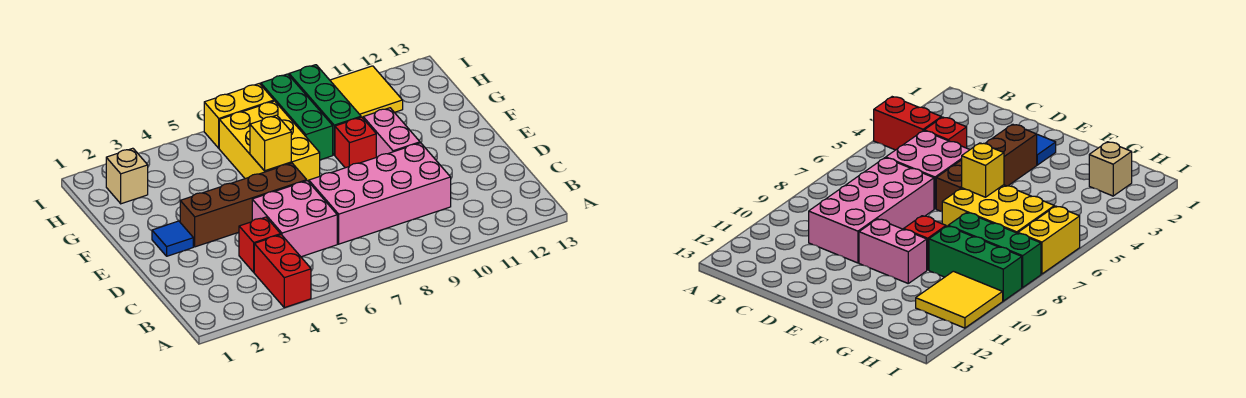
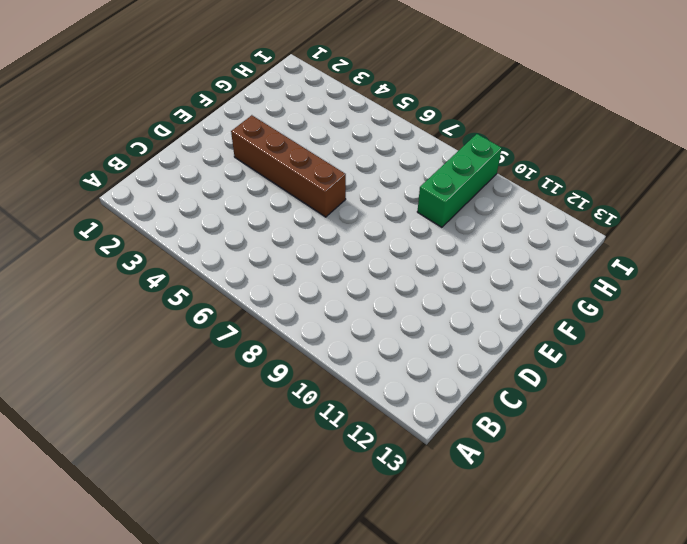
none -> red 1x2 brick [254,235,311,308]
none -> red 1x1 brick [239,217,281,272]
none -> pink 2x2 brick [252,181,337,257]

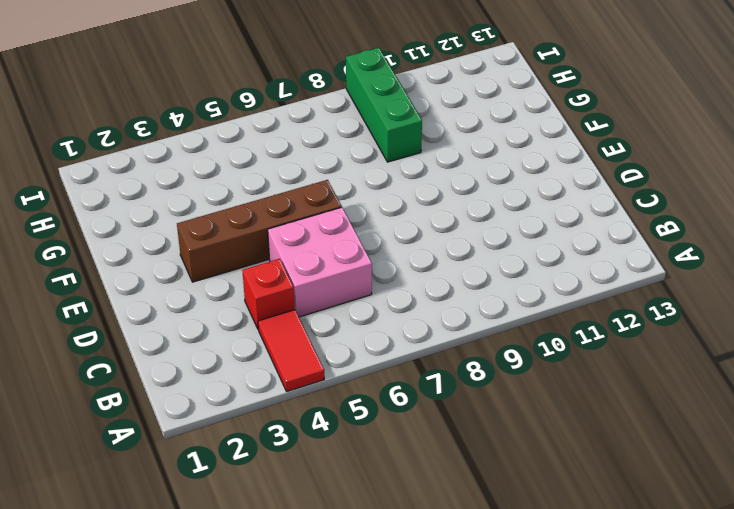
red 1x2 tile [258,310,324,391] -> red 1x2 brick [254,235,311,308]
none -> pink 2x4 brick [309,143,451,244]
none -> blue 1x1 tile [152,221,193,256]
none -> pink 1x2 brick [363,108,420,157]

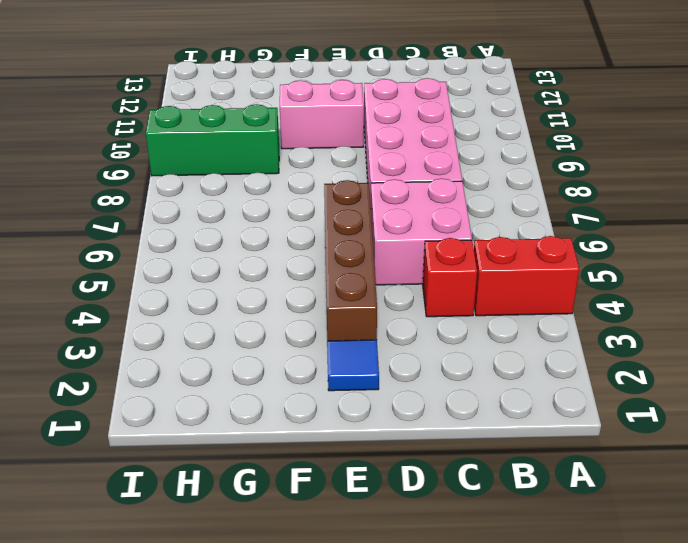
none -> yellow 2x3 brick [219,101,320,182]
none -> red 1x1 brick [335,117,376,168]
none -> green 1x3 brick [261,74,333,160]

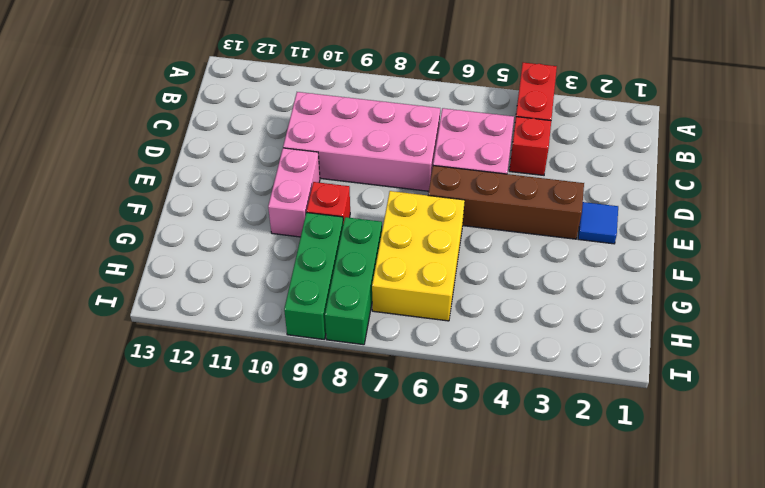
none -> tan 1x1 brick [106,148,148,204]
none -> yellow 2x2 tile [330,66,403,118]
none -> yellow 1x2 brick [204,83,274,148]

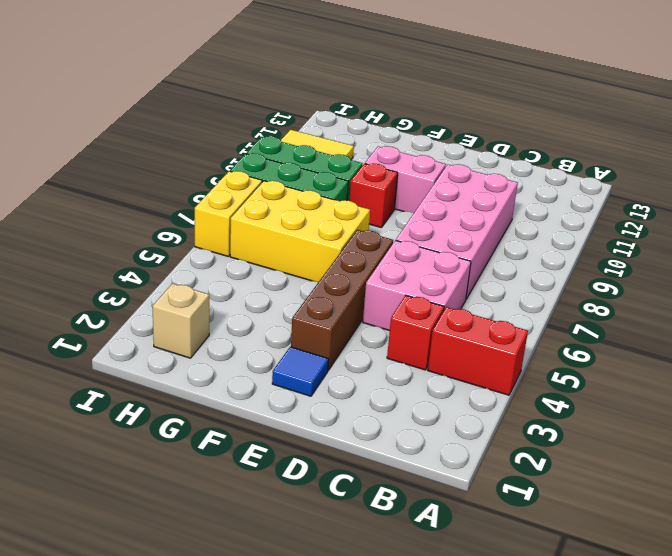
none -> yellow 1x1 brick [250,115,291,171]

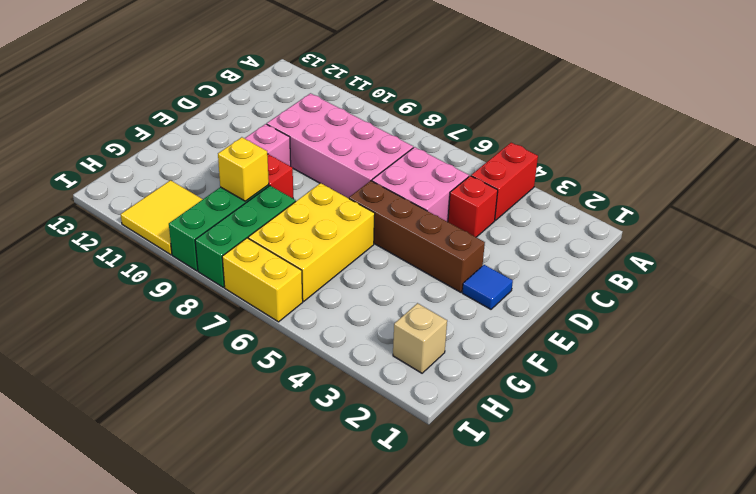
yellow 1x1 brick [218,137,269,201] -> yellow 1x1 brick moved to [250,115,291,171]

